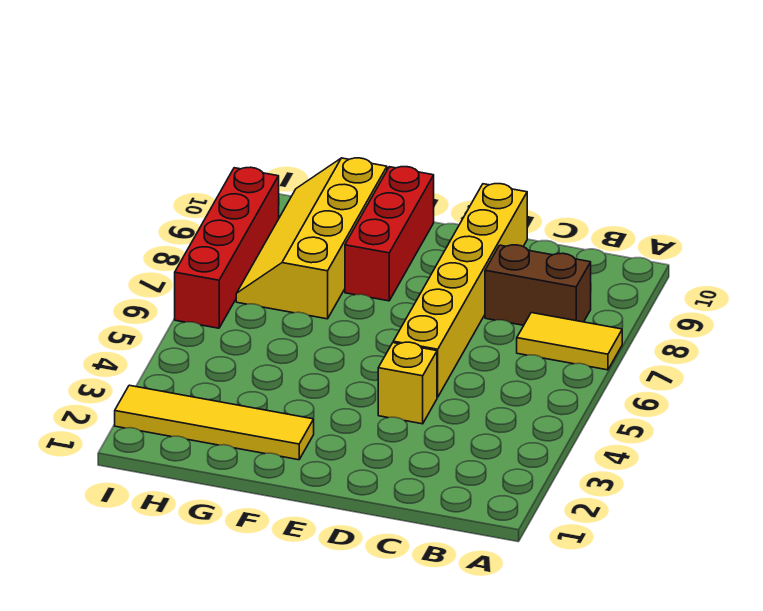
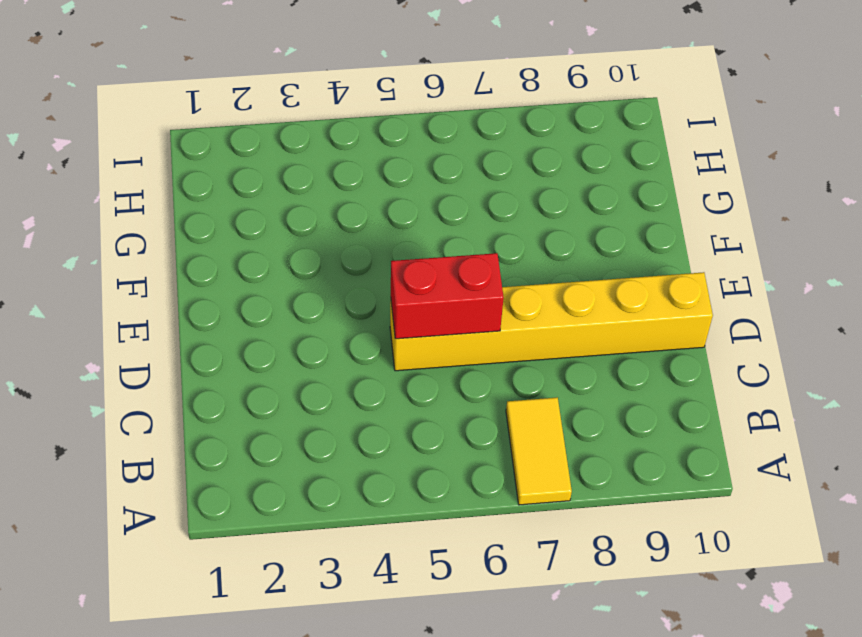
red 1x2 brick [391,253,504,339] -> none
none -> brown 1x2 brick [485,245,591,325]
none -> yellow 1x1 brick [378,342,437,424]

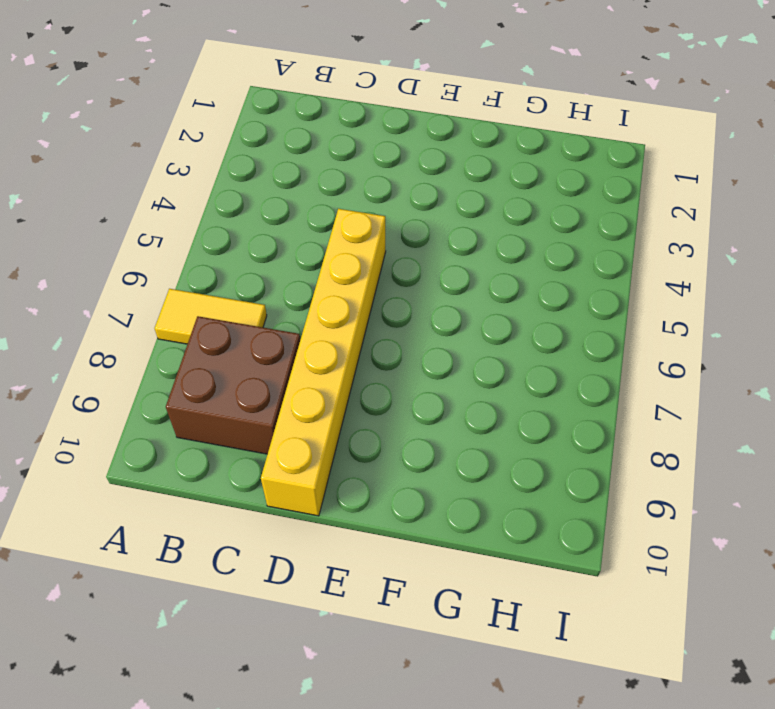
brown 2x2 brick [166,316,300,454] -> brown 1x2 brick [485,245,591,325]
none -> yellow 1x1 brick [378,342,437,424]
none -> yellow 1x4 tile [115,385,314,460]

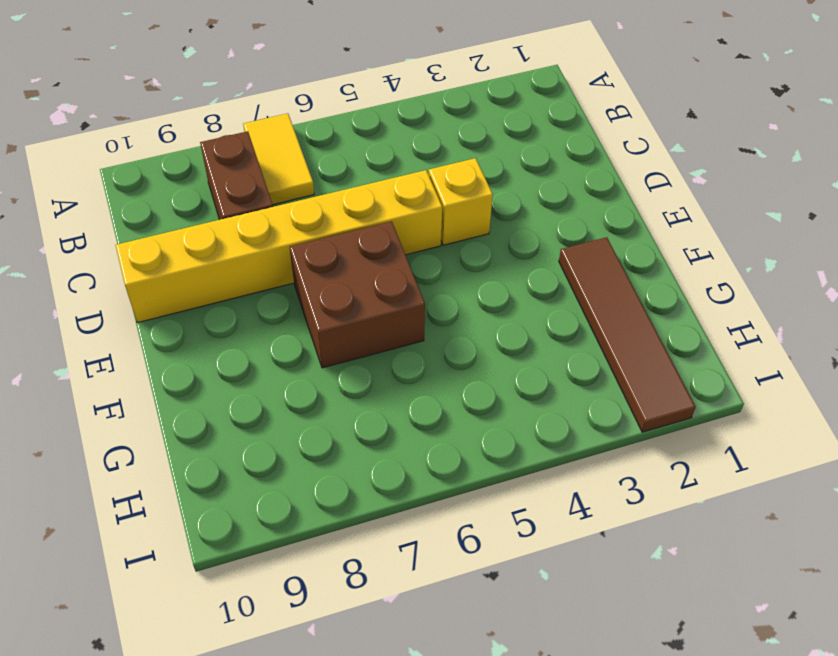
brown 2x2 brick [290,221,425,368] -> none
brown 1x4 tile [559,237,696,432] -> yellow 1x4 tile [115,385,314,460]
none -> red 1x3 brick [345,167,434,301]
none -> yellow 2x4 slope [236,158,387,319]

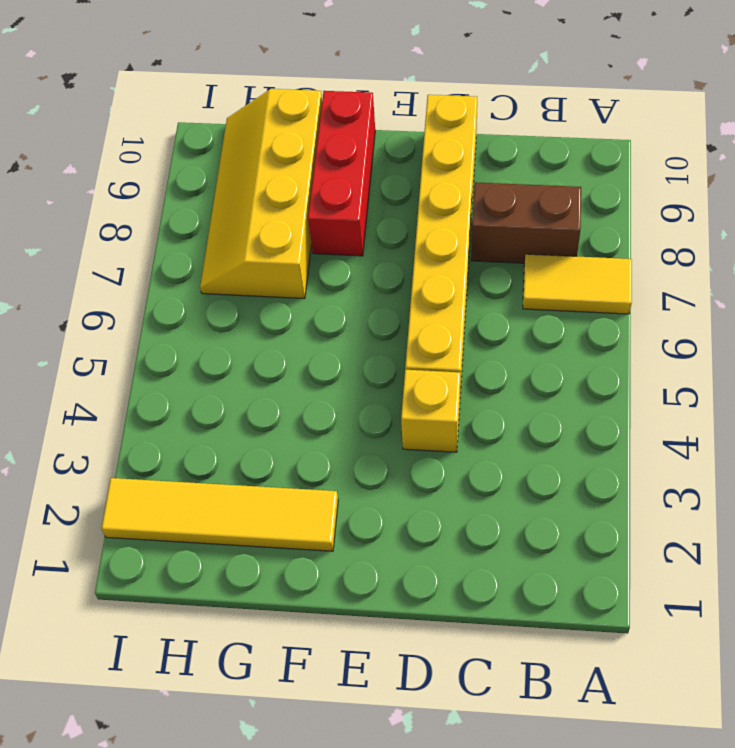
none -> red 1x4 brick [175,167,279,328]

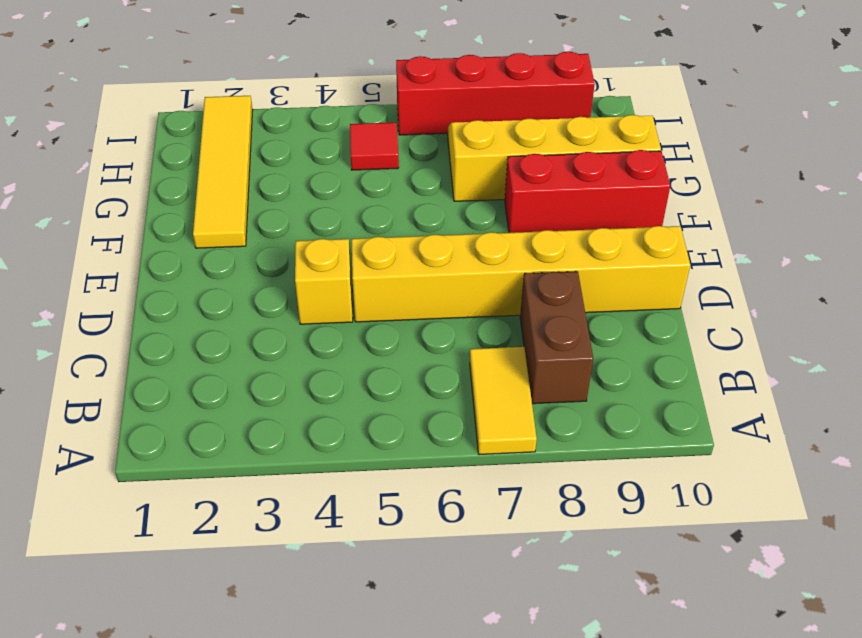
red 1x1 tile [350,122,399,170] -> none

